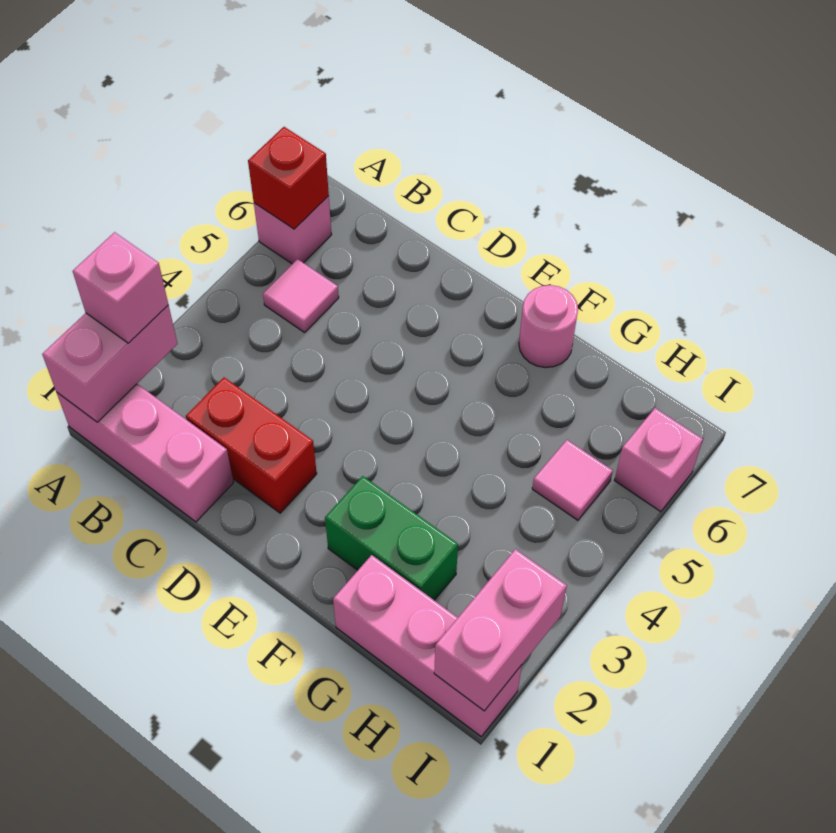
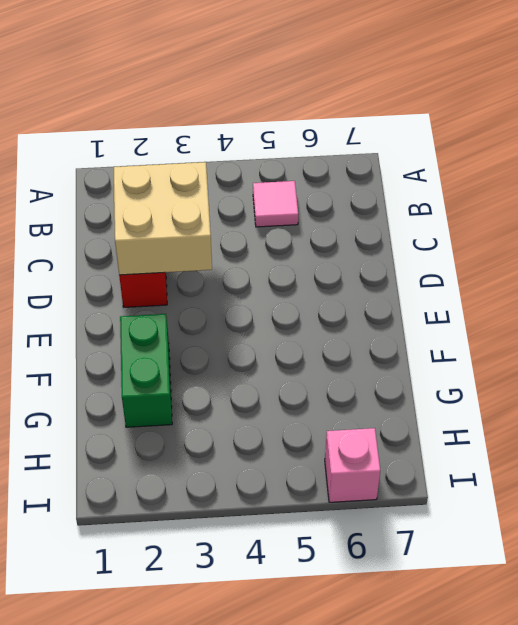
tan 2x2 brick [114,162,212,275] -> none
none -> pink 1x3 brick [56,384,234,522]
none -> pink 1x1 brick [254,196,332,264]
none -> pink 1x1 round brick [519,285,578,368]

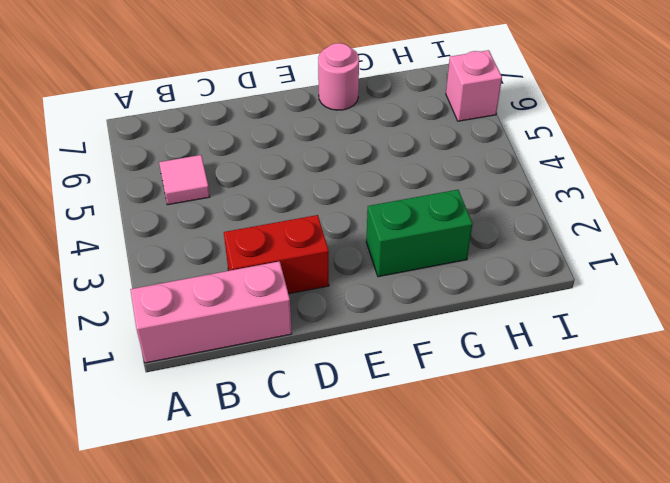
none -> pink 1x1 brick [254,196,332,264]
none -> pink 1x3 brick [333,555,522,736]
none -> pink 1x1 tile [532,440,613,520]

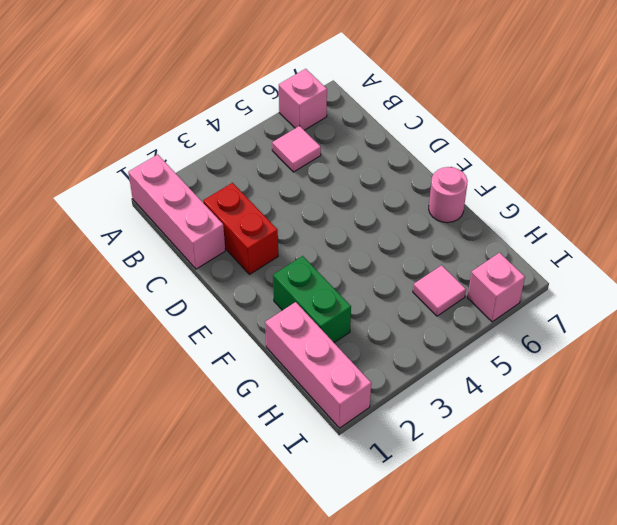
none -> pink 1x2 brick [42,305,178,422]
none -> red 1x1 brick [248,127,329,229]
none -> pink 1x2 brick [434,549,567,711]

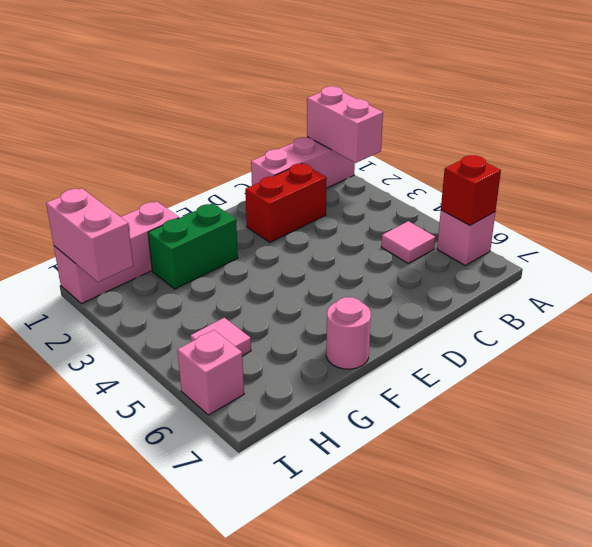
none -> pink 1x1 brick [73,232,168,343]

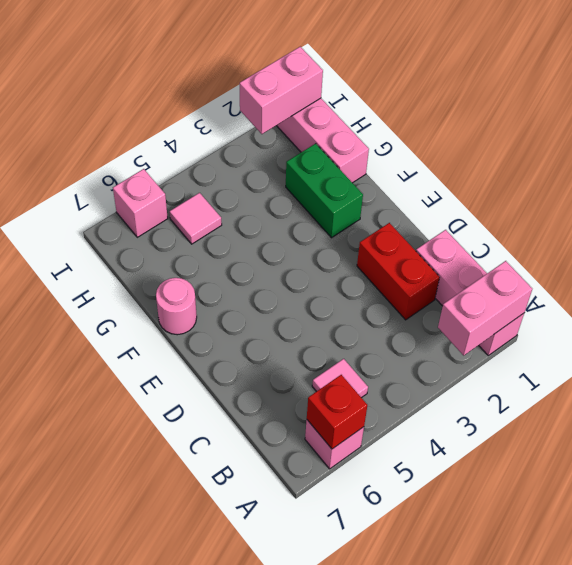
none -> pink 1x1 brick [73,232,168,343]

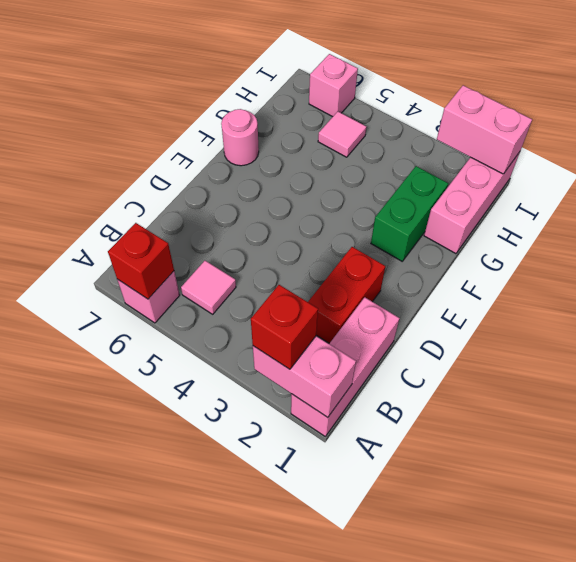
red 1x1 brick [251,285,318,369] -> pink 1x1 brick [73,232,168,343]

